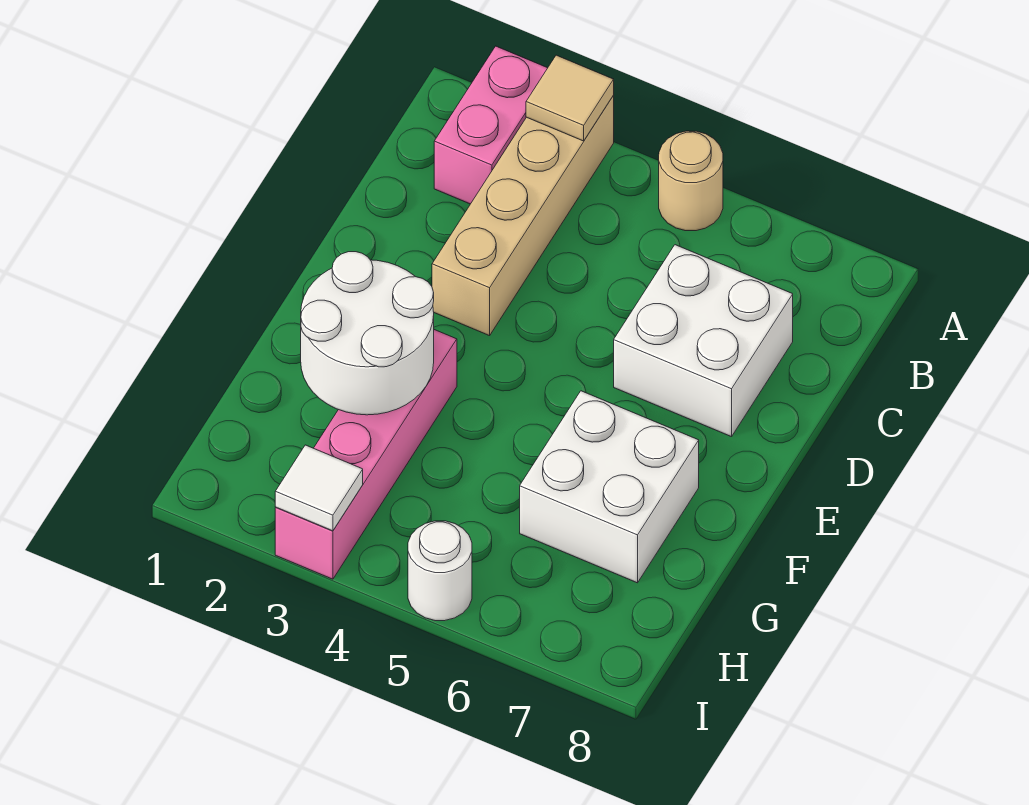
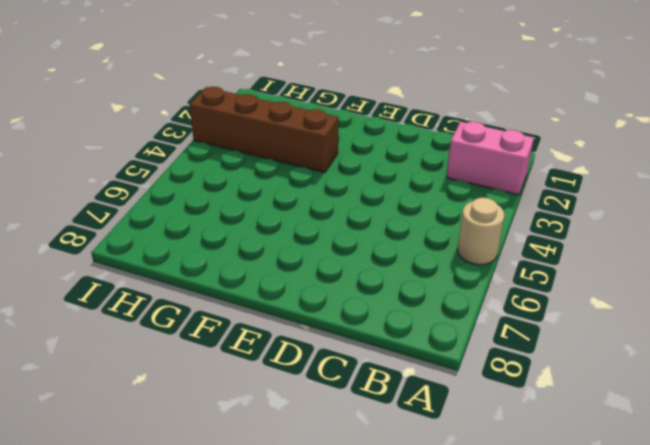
brown 1x4 brick [190,87,339,172] -> pink 1x4 brick [275,330,457,579]
none -> tan 1x4 brick [432,96,614,336]
none -> white 2x2 brick [614,245,793,437]

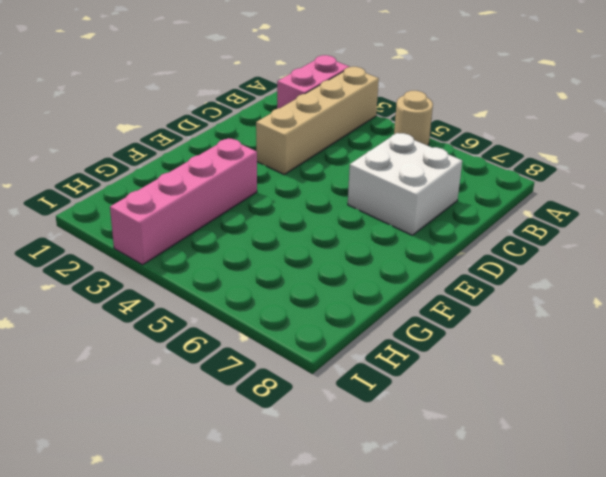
none -> white 2x2 brick [520,391,699,583]
none -> white 1x1 round brick [408,521,472,621]

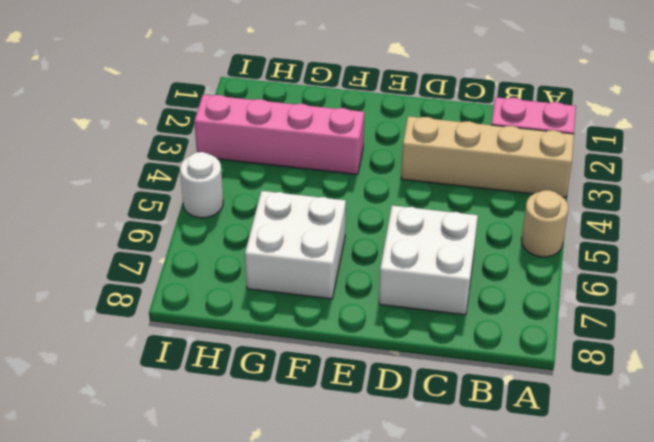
none -> tan 1x1 tile [526,55,614,141]
none -> white 2x2 round brick [301,252,434,415]

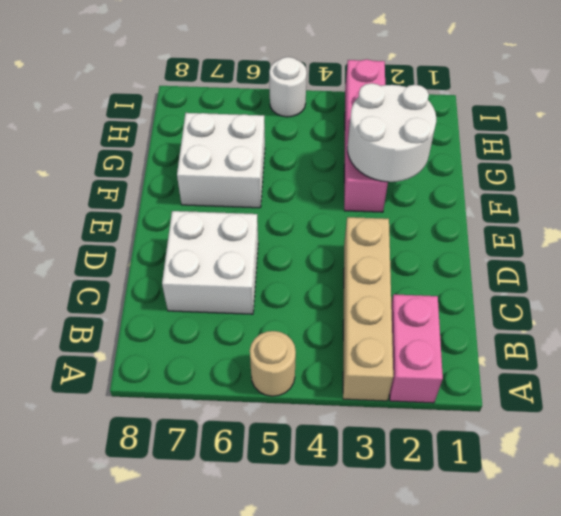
none -> tan 1x1 tile [526,55,614,141]
none -> white 1x1 tile [275,445,363,531]

